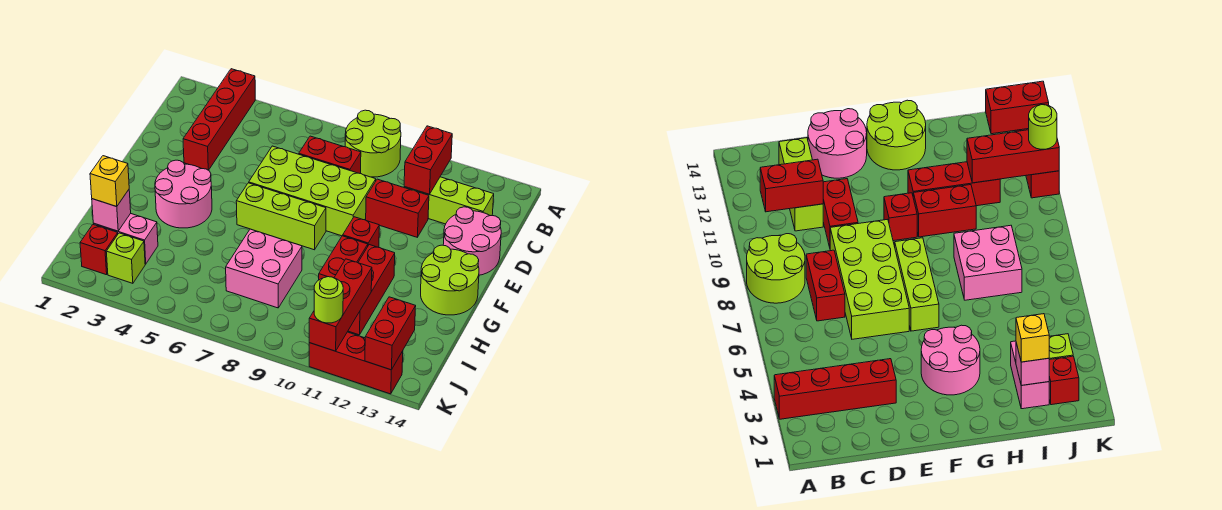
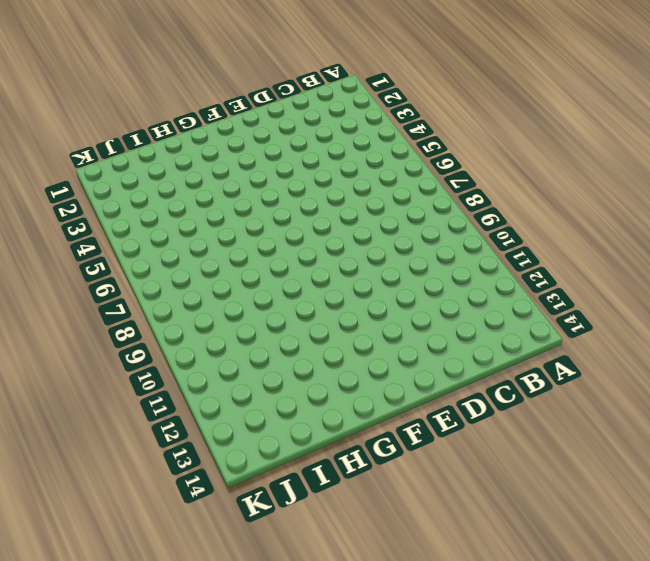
none -> red 1x4 brick [183,69,255,170]
none -> lime 2x2 round brick [345,110,401,177]
none -> red 1x2 brick [299,136,361,174]

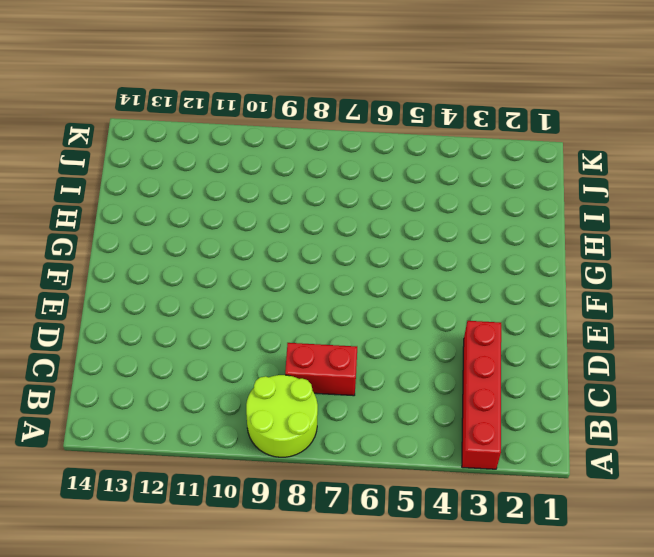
none -> lime 1x3 brick [404,177,494,224]
none -> lime 2x4 brick [249,146,376,236]
none -> red 1x2 brick [366,179,429,237]

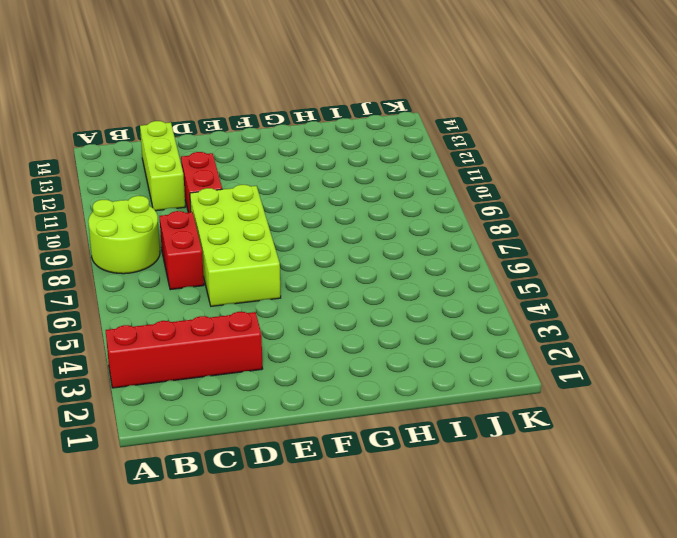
none -> pink 2x2 round brick [443,207,501,275]
none -> pink 2x2 round brick [155,160,212,228]
none -> lime 1x3 brick [236,183,326,250]

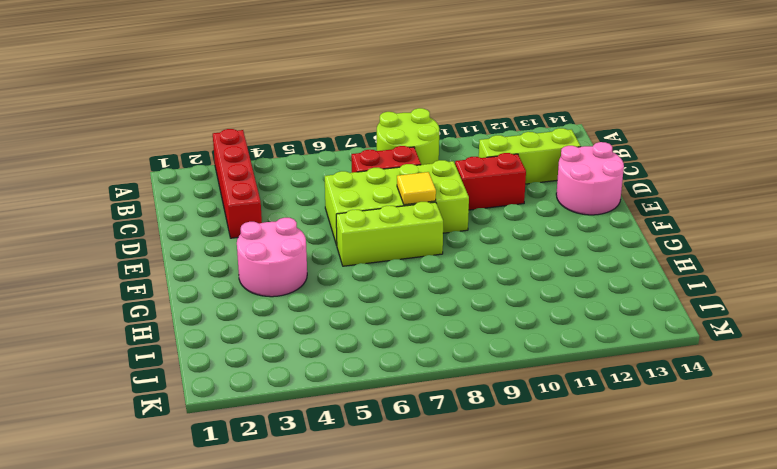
yellow 1x1 tile [397,172,436,205] -> none
none -> red 1x1 brick [343,217,379,247]
none -> lime 2x2 round brick [421,245,479,315]
none -> red 1x2 brick [319,236,368,280]

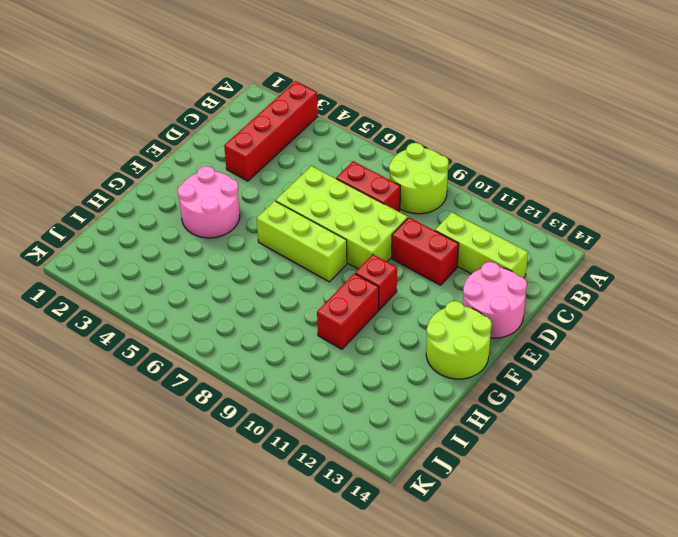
none -> red 1x3 brick [348,245,395,335]
none -> pink 2x2 brick [226,229,302,308]
none -> pink 1x2 brick [93,213,158,264]

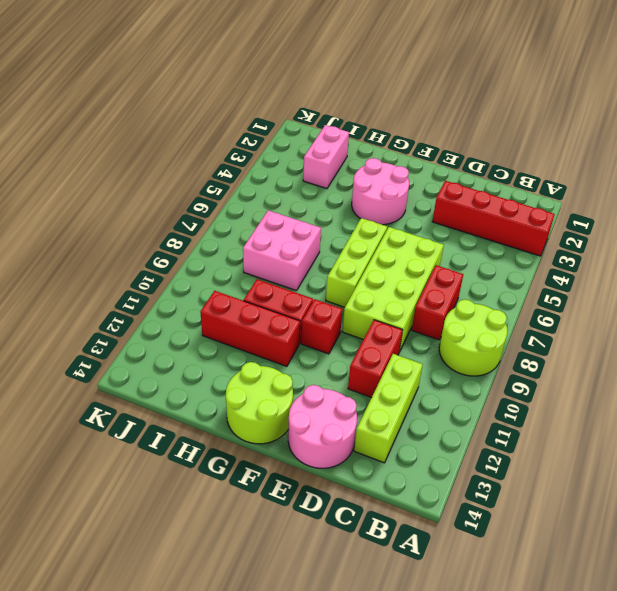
none -> red 1x1 brick [80,225,118,275]
none -> lime 1x1 brick [106,233,145,283]
none -> red 1x3 brick [309,332,403,394]

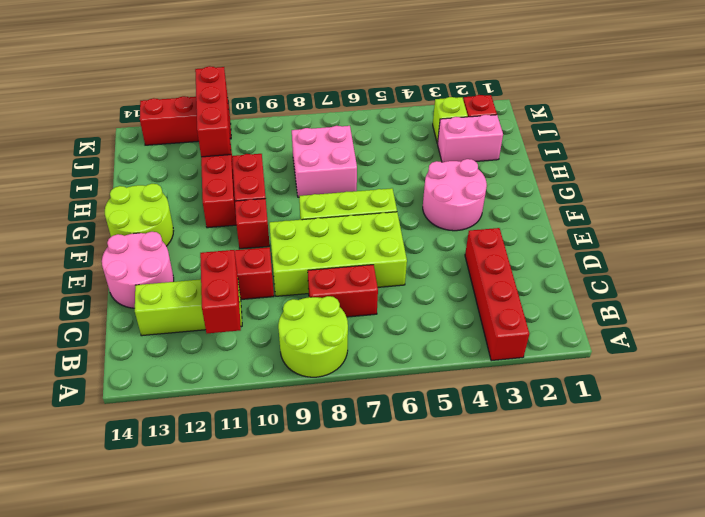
none -> pink 1x1 brick [92,190,131,231]
none -> red 1x2 brick [365,297,416,370]
none -> yellow 1x1 brick [90,156,129,206]

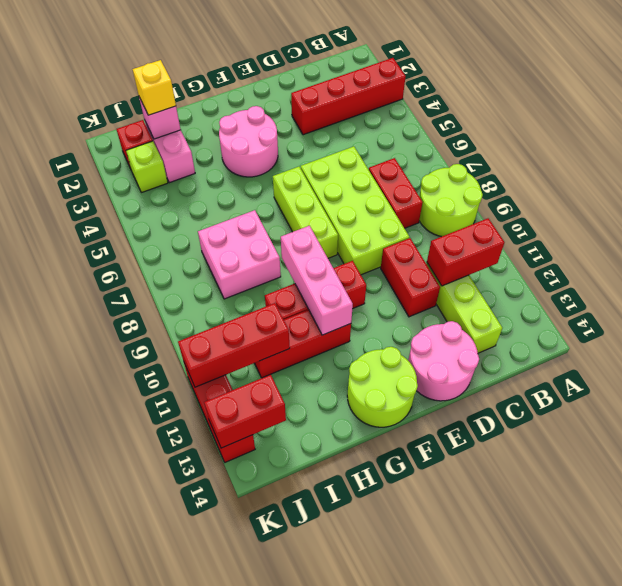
pink 1x3 brick [281,226,353,335] -> none
none -> lime 1x1 round brick [314,277,343,323]

